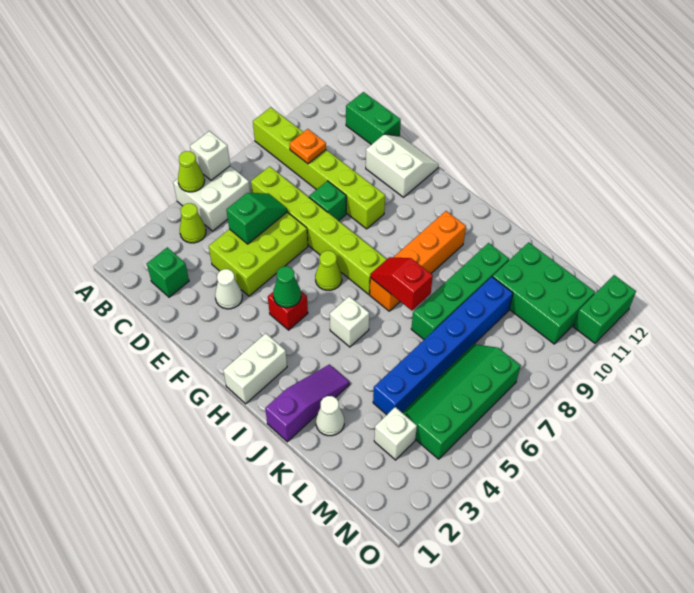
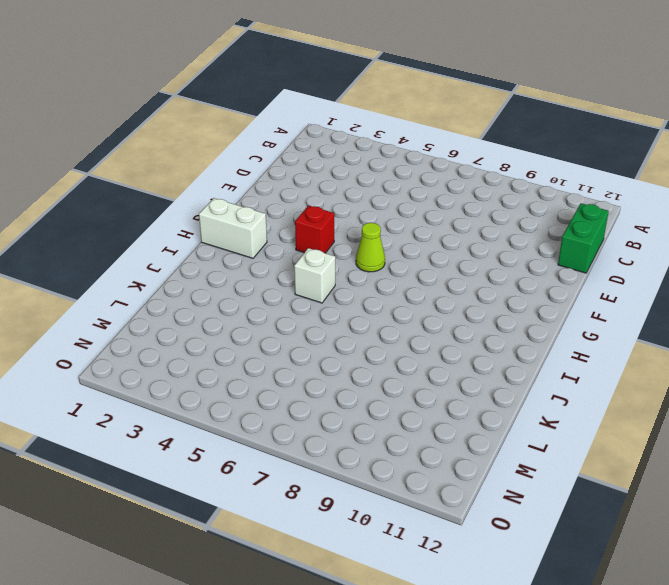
none -> white 2x2 brick [173,166,250,231]
none -> lime 1x6 brick [253,107,385,229]
none -> lime 1x1 cone [180,203,206,243]

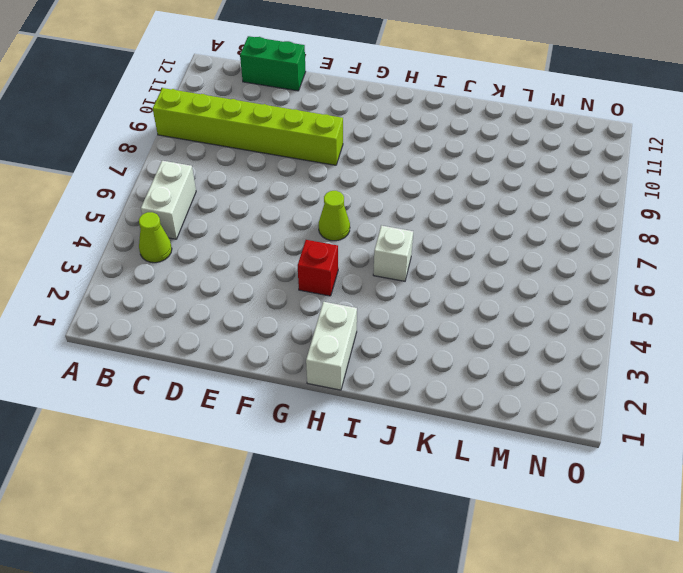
white 1x2 brick [141,161,196,239] -> white 2x2 brick [173,166,250,231]
none -> green 1x1 brick [147,247,189,297]
none -> lime 1x6 brick [251,166,387,294]
none -> lime 2x3 brick [209,212,308,296]

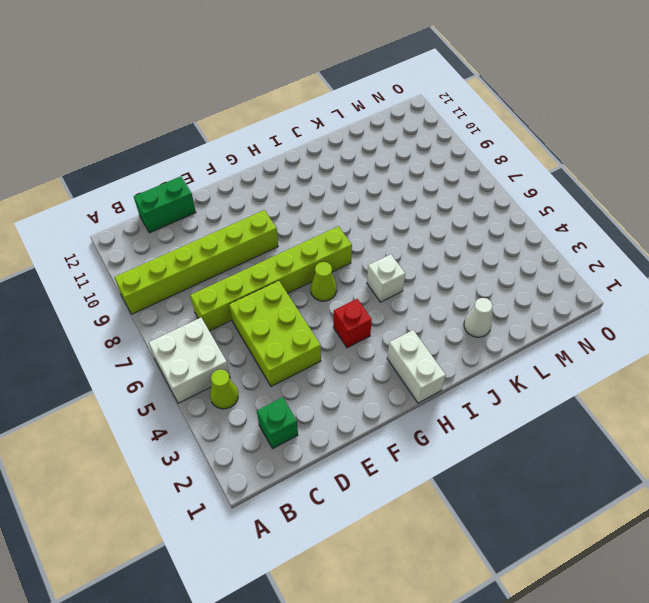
none -> white 1x1 cone [215,269,242,309]
none -> green 1x1 brick [309,181,346,221]
none -> white 2x2 slope [366,134,439,197]

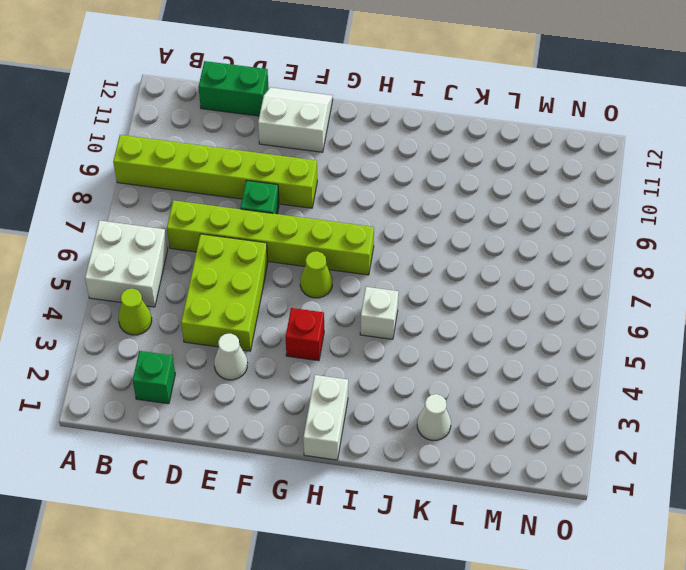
none -> orange 1x4 brick [370,211,466,311]
none -> purple 1x3 slope [265,364,350,442]
none -> green 1x4 brick [411,243,509,339]

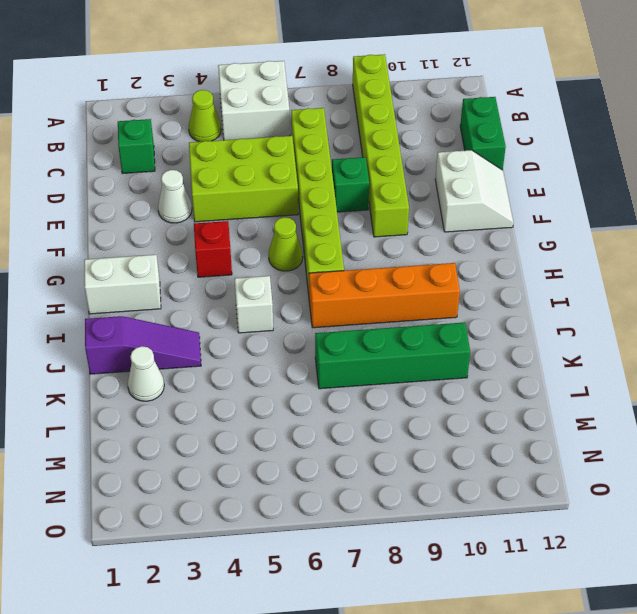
none -> blue 1x6 brick [373,277,513,415]
none -> green 2x3 brick [493,242,595,344]
none -> white 1x1 brick [374,407,417,460]

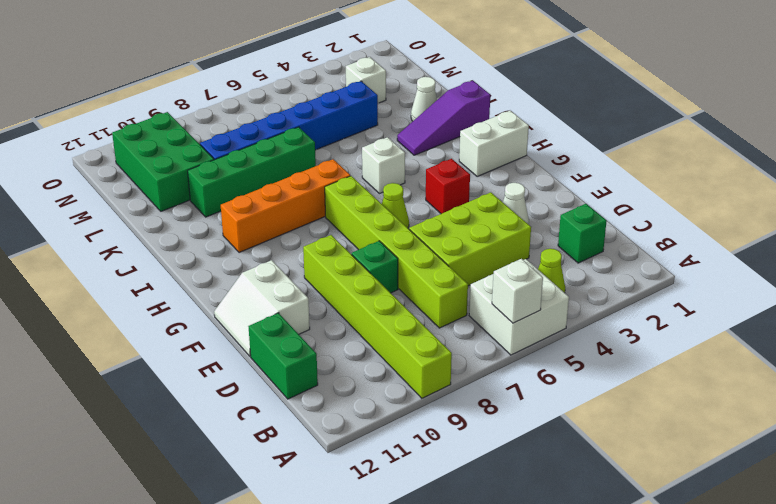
none -> green 2x4 slope [402,344,521,459]
none -> green 1x2 brick [574,275,636,343]
none -> lime 1x1 cone [178,151,205,192]

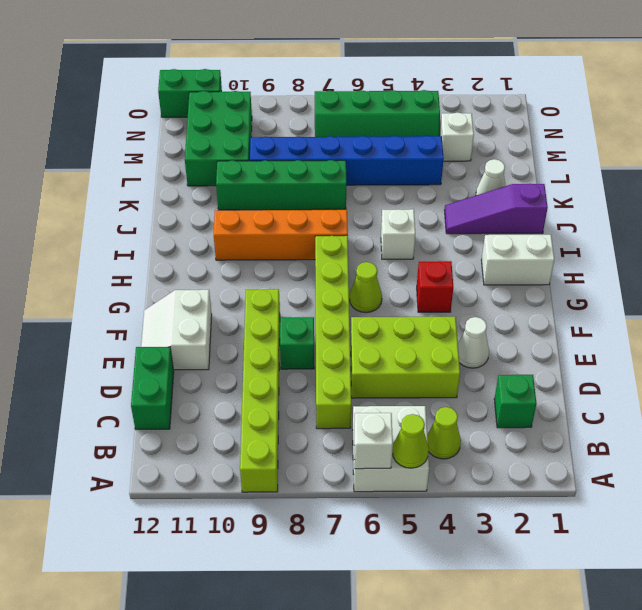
none -> orange 1x1 plate [290,129,326,164]
none -> green 1x2 slope [226,193,287,244]
none -> green 1x1 cone [273,266,301,308]

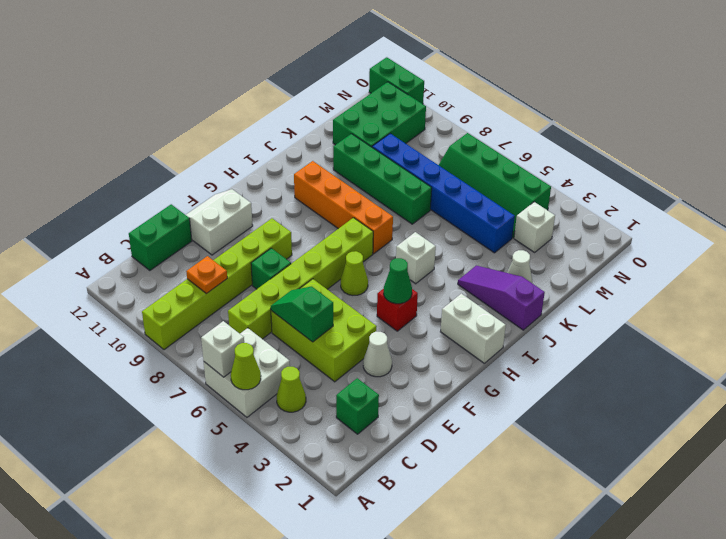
none -> red 1x2 slope [370,257,433,311]

